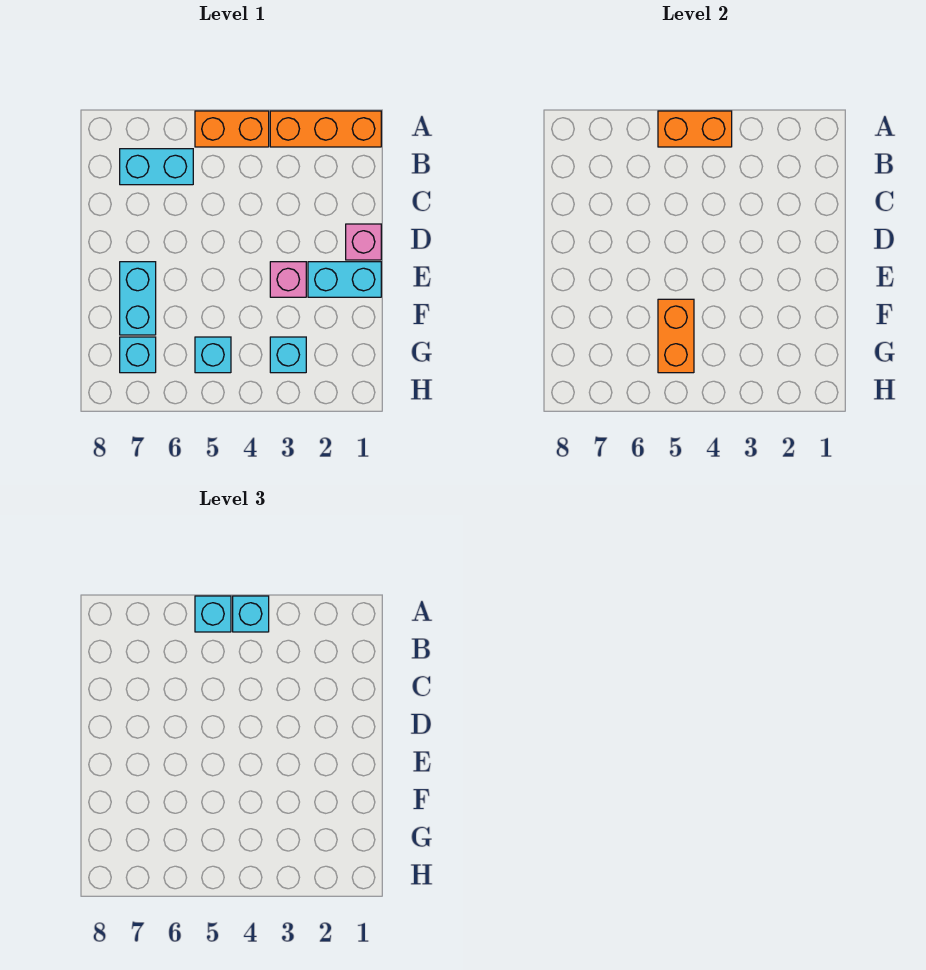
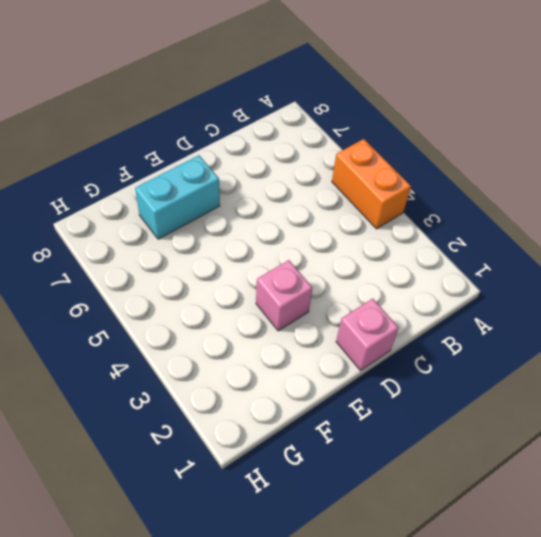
none -> orange 1x3 brick [270,111,381,147]
none -> cyan 1x2 brick [120,149,193,185]
none -> cyan 1x2 brick [308,262,381,297]

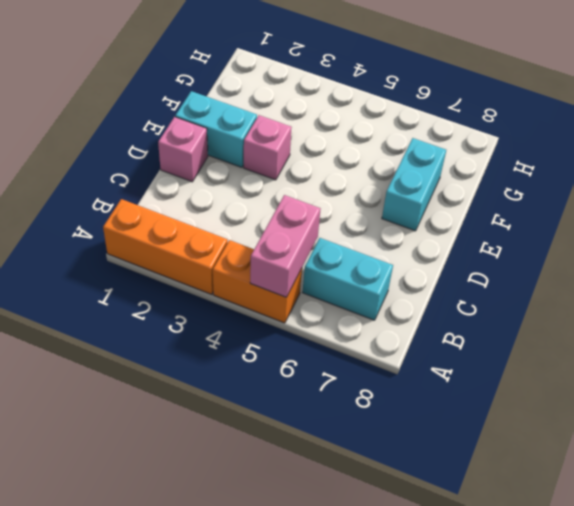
pink 1x2 brick [250,195,321,297] -> orange 1x2 brick [658,111,732,147]
none -> cyan 1x1 brick [270,337,306,373]
none -> cyan 1x1 brick [195,337,231,373]
none -> cyan 1x1 brick [120,337,156,373]

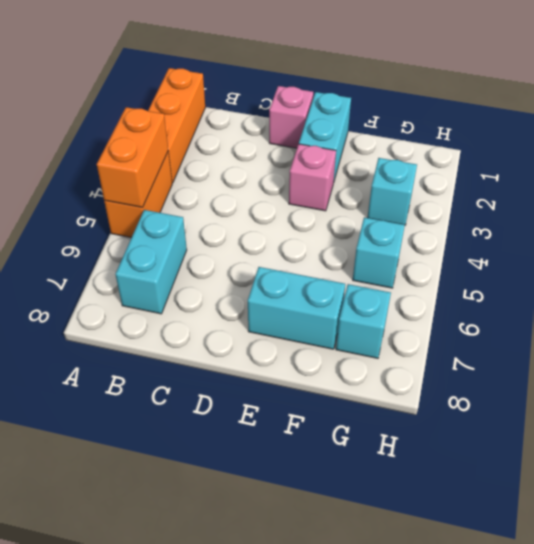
none -> orange 1x2 brick [658,299,694,373]
none -> cyan 1x1 brick [233,596,269,632]
none -> cyan 1x1 brick [195,596,231,632]

